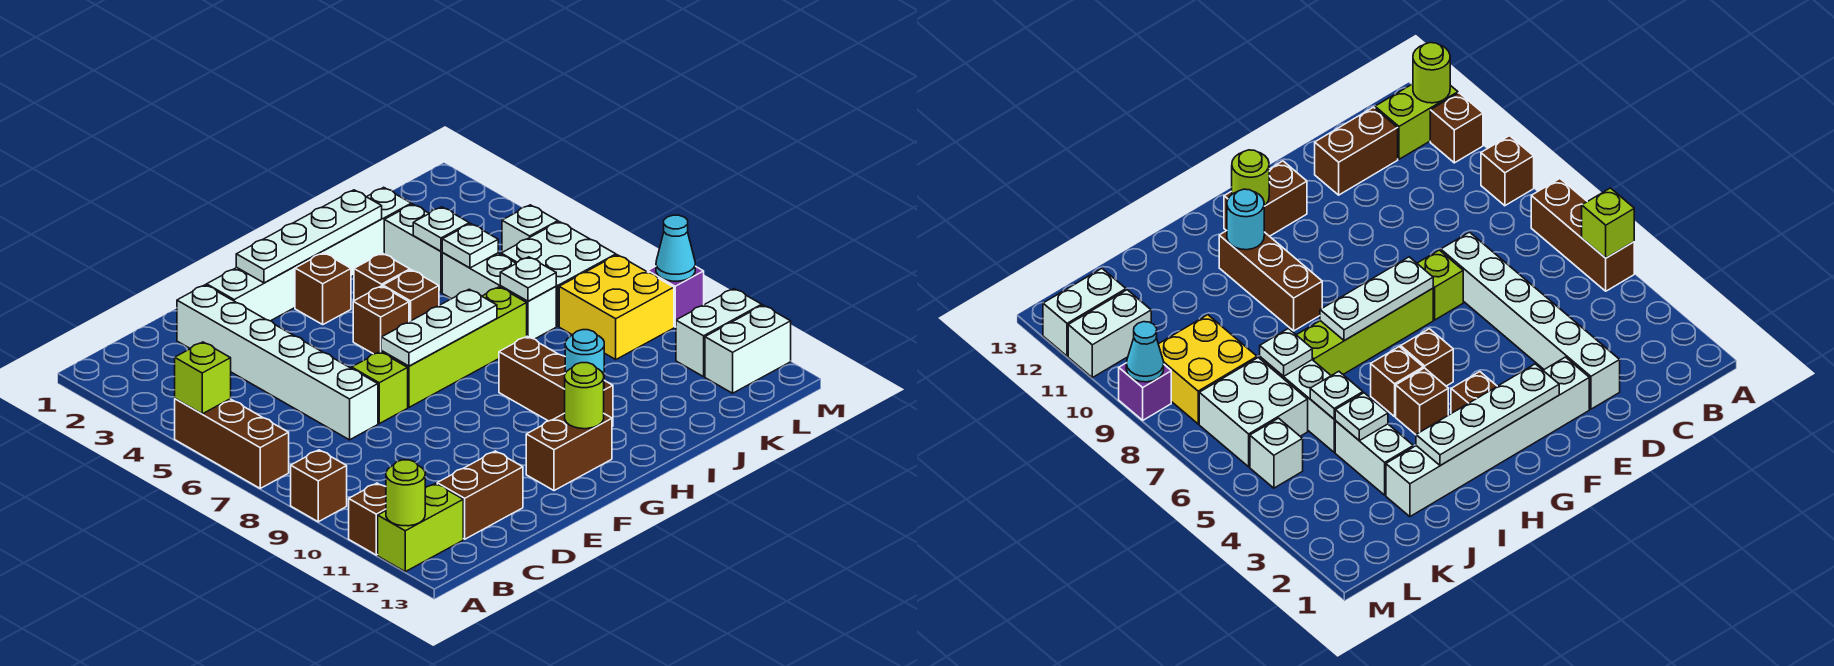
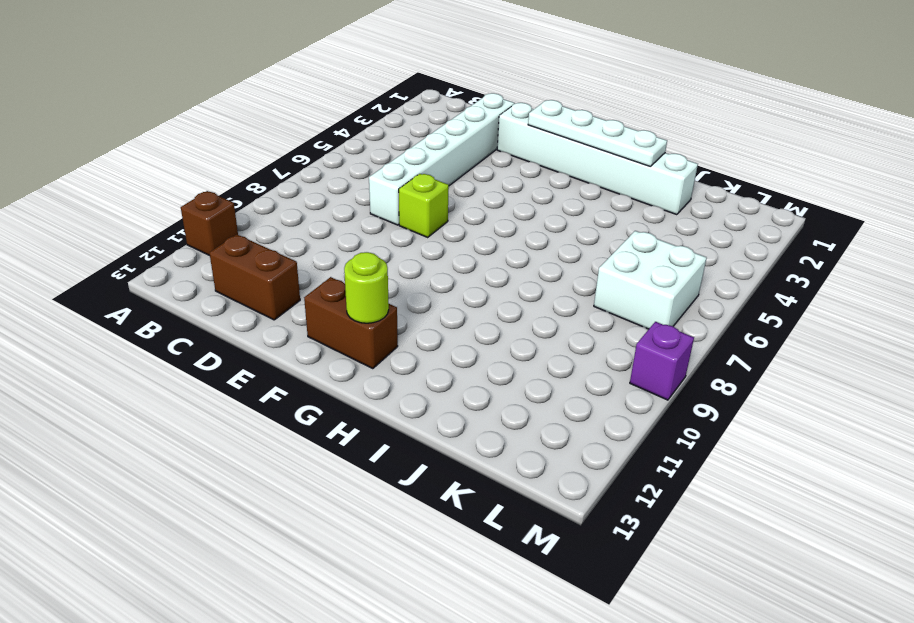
none -> brown 1x3 brick [175,399,289,488]
none -> brown 1x1 brick [291,450,347,522]
none -> lime 1x2 brick [378,484,463,572]
none -> lime 1x4 brick [381,287,527,407]

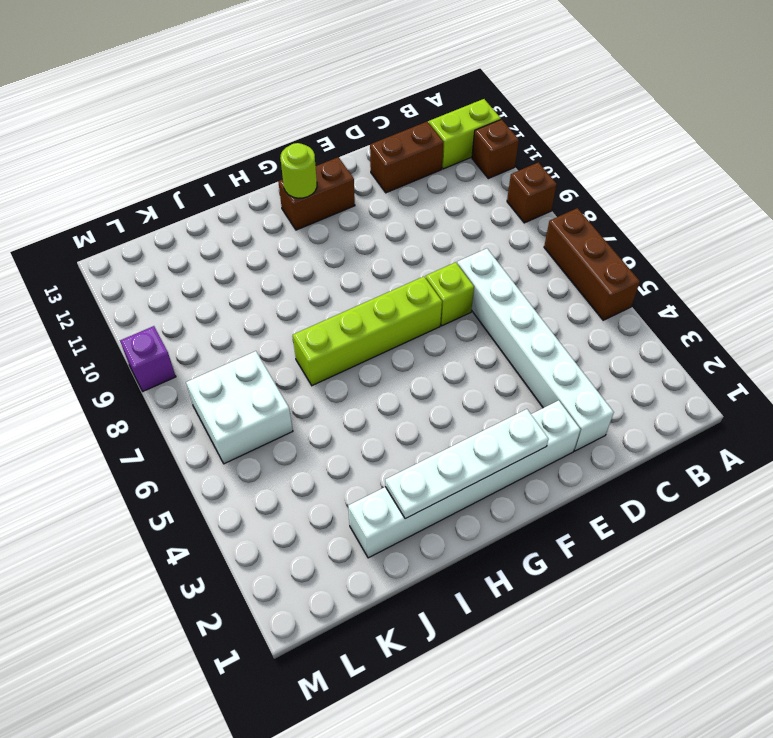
none -> brown 1x1 brick [295,253,351,324]
none -> brown 1x1 brick [353,286,409,354]
none -> brown 1x1 brick [354,253,410,301]
none -> brown 1x1 brick [383,270,439,322]

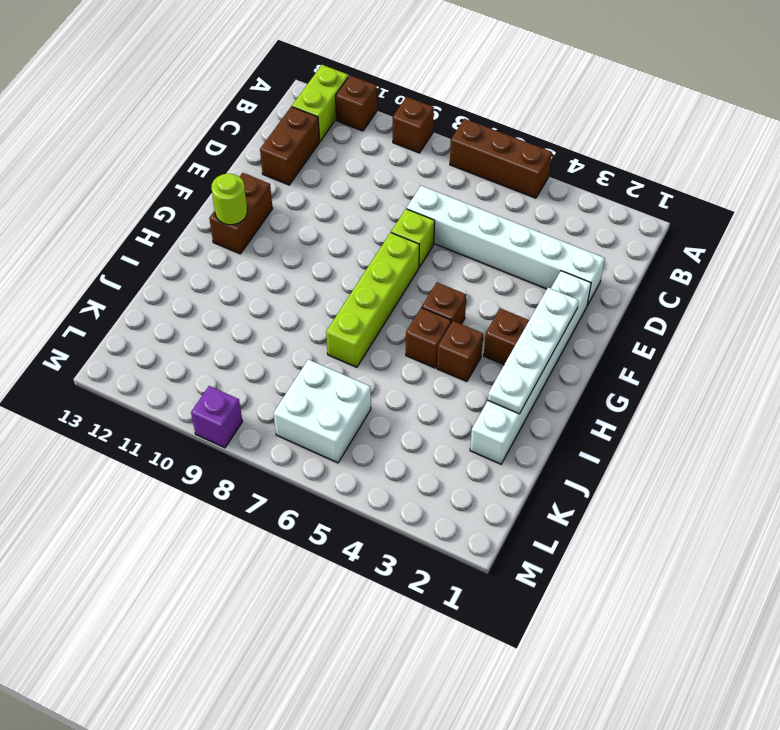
none -> brown 1x3 brick [499,336,613,426]
none -> white 1x2 brick [384,204,443,293]
none -> white 1x3 brick [442,253,556,339]
none -> yellow 2x2 brick [559,255,674,359]

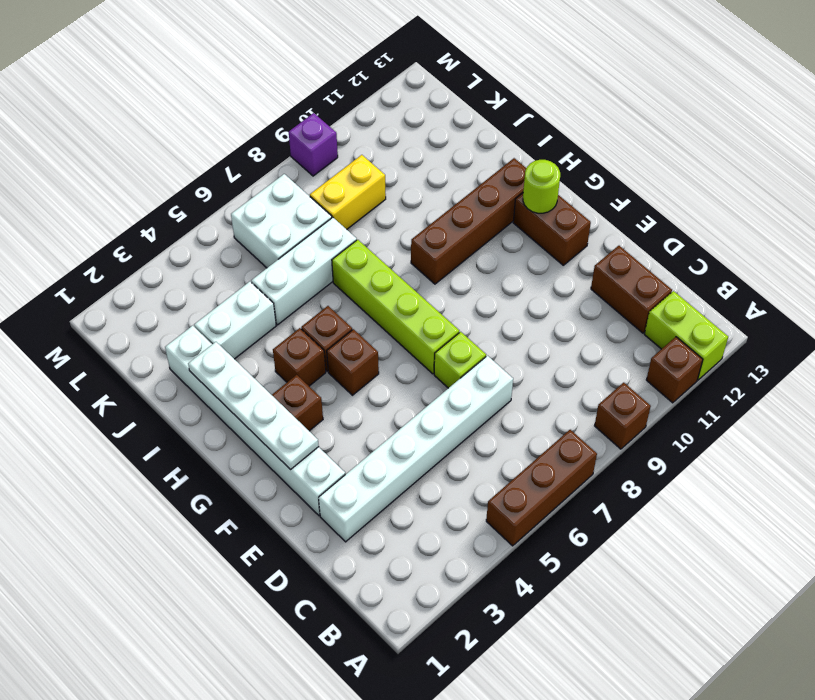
brown 1x4 brick [411,158,526,284] -> brown 1x3 brick [499,336,613,426]
yellow 1x2 brick [310,155,386,229] -> yellow 2x2 brick [559,255,674,359]
none -> white 1x1 brick [502,205,558,252]
none -> white 1x2 brick [676,289,762,377]
none -> white 1x2 brick [705,305,791,393]
none -> lime 1x1 brick [175,342,231,414]

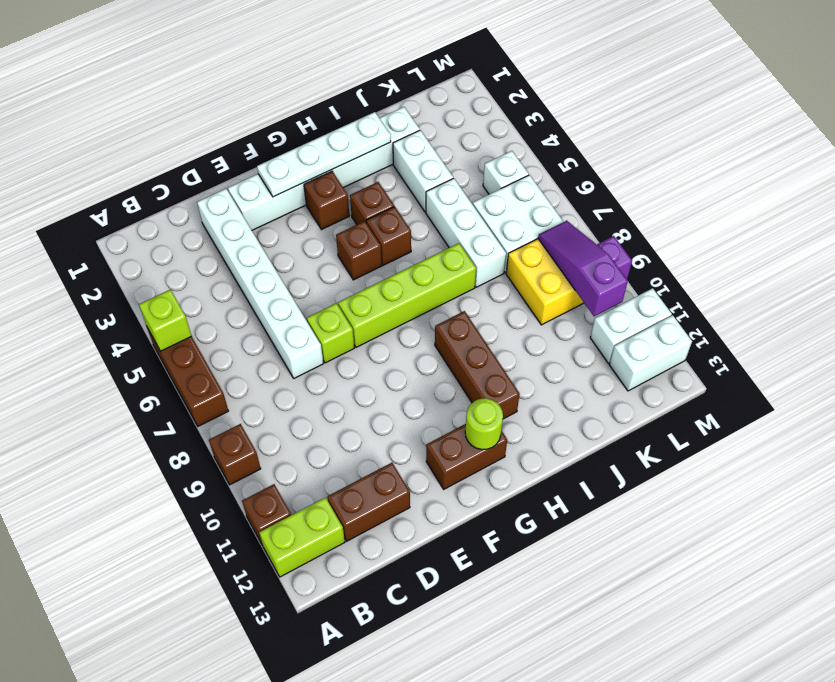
purple 1x3 slope [538,221,628,316] -> none
none -> lime 1x1 round brick [386,460,425,526]
none -> white 1x3 plate [381,289,497,366]
none -> cyan 1x1 round brick [565,330,604,375]
none -> white 1x1 plate [413,207,469,251]

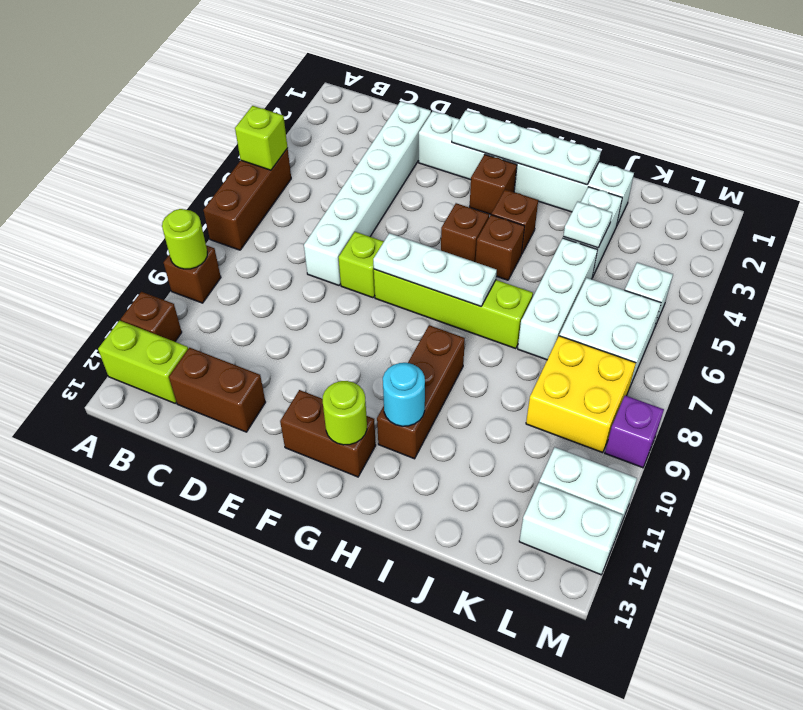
lime 1x1 round brick [162,209,207,269] -> lime 1x1 round brick moved to [386,460,425,526]
none -> white 1x1 plate [442,224,498,268]
none -> white 1x1 plate [500,257,556,301]
none -> cyan 1x1 cone [656,215,695,281]

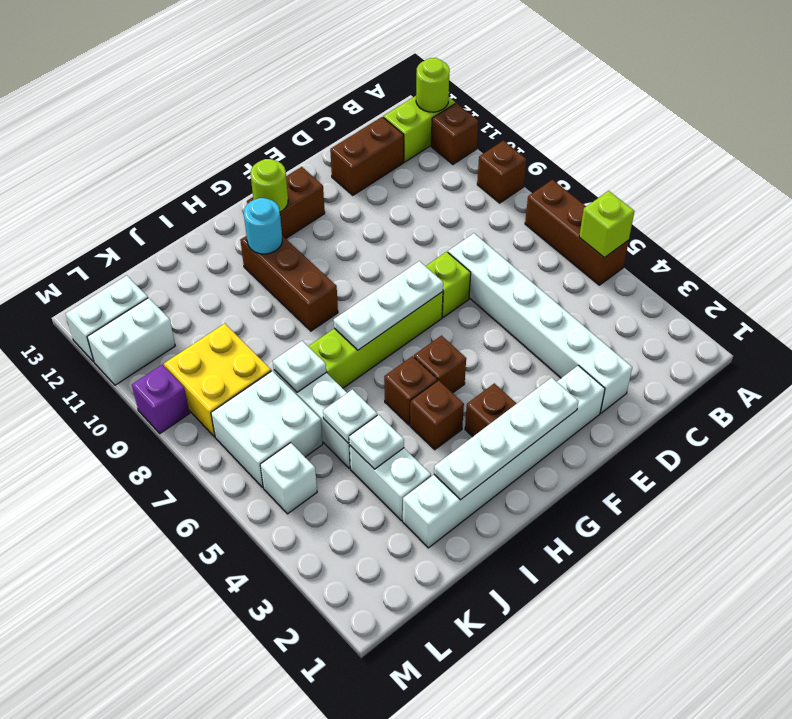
none -> cyan 1x1 cone [656,215,695,281]

